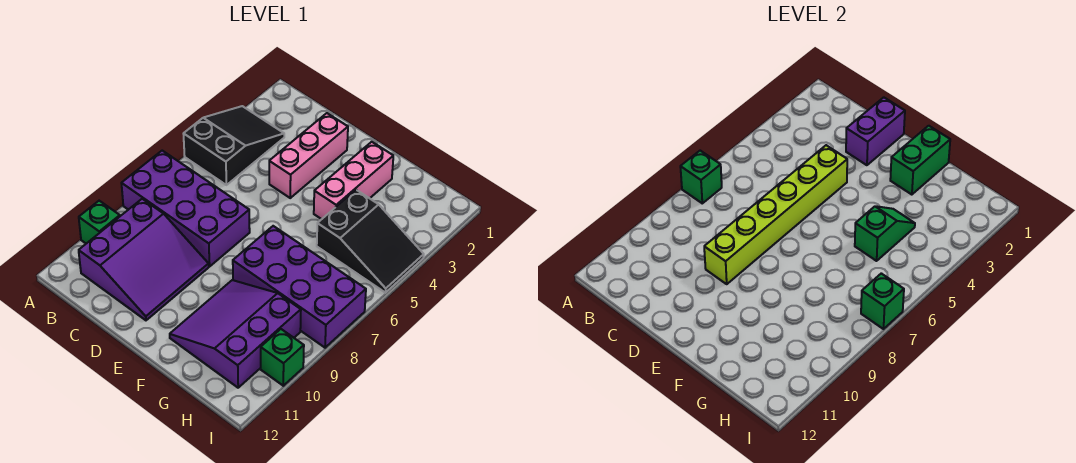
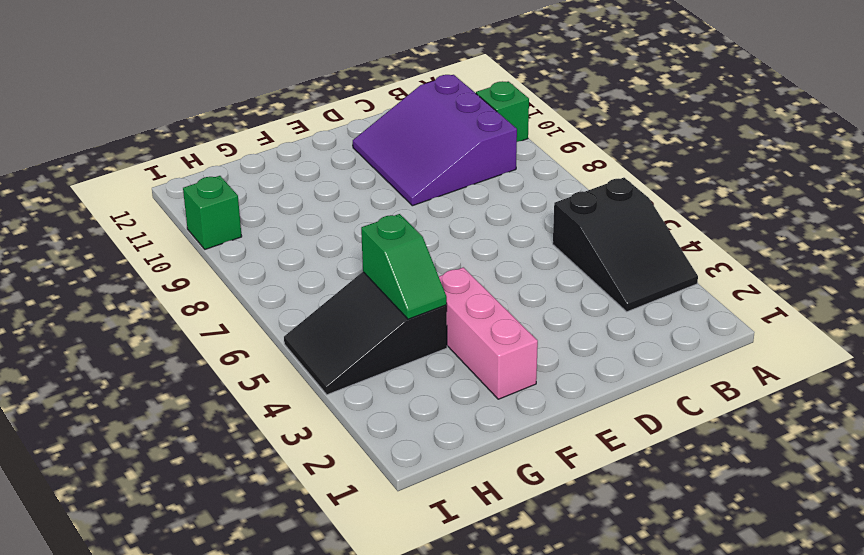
none -> purple 2x4 brick [121,151,250,266]
none -> pink 1x3 brick [269,113,348,198]
none -> purple 2x4 brick [233,226,366,348]

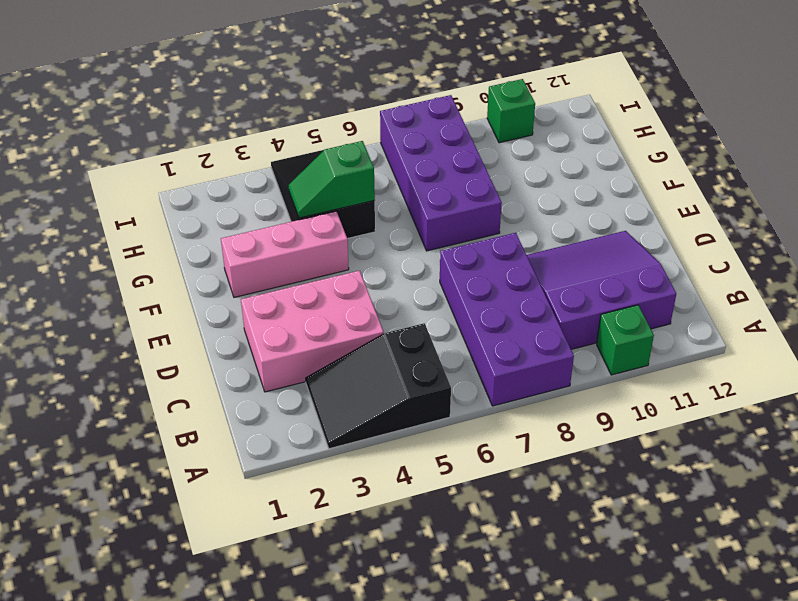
pink 2x3 brick [241,271,384,392] -> pink 1x3 brick [269,113,348,198]
none -> purple 3x3 slope [170,280,301,388]
none -> green 1x1 brick [680,151,722,203]
none -> purple 1x2 brick [846,97,905,165]

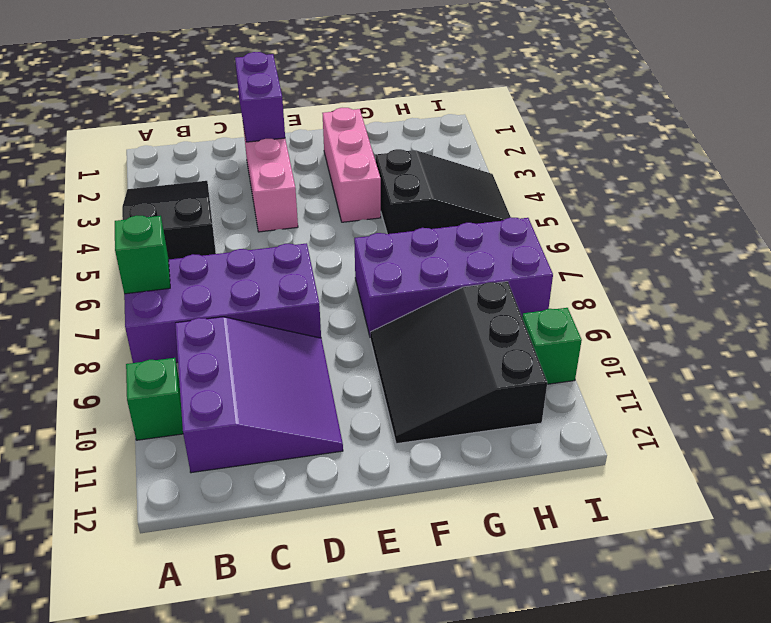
black 3x3 slope [370,282,547,444] -> purple 3x3 slope [170,280,301,388]
none -> lime 1x6 brick [704,145,847,284]
none -> green 1x2 brick [890,126,950,195]
none -> green 1x2 slope [855,206,915,261]

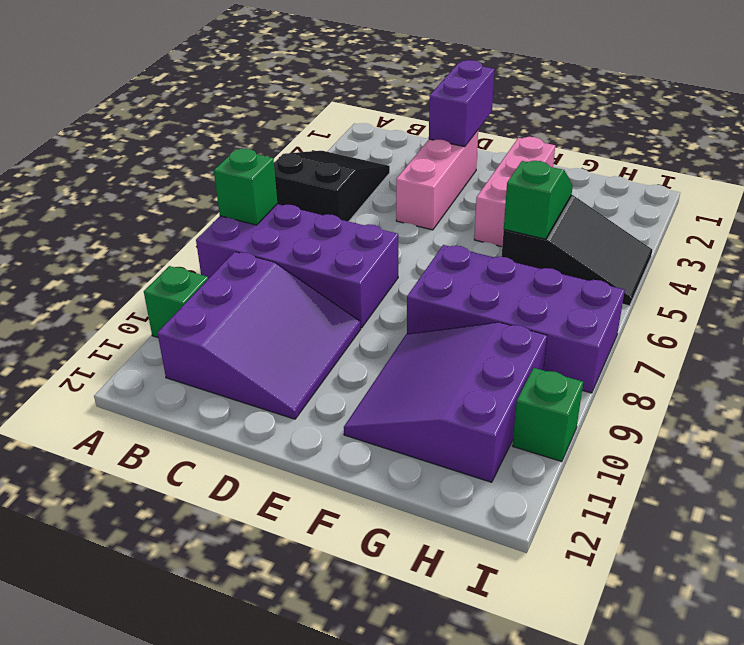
none -> lime 1x6 brick [704,145,847,284]
none -> green 1x2 brick [890,126,950,195]
none -> green 1x1 brick [861,273,904,329]

